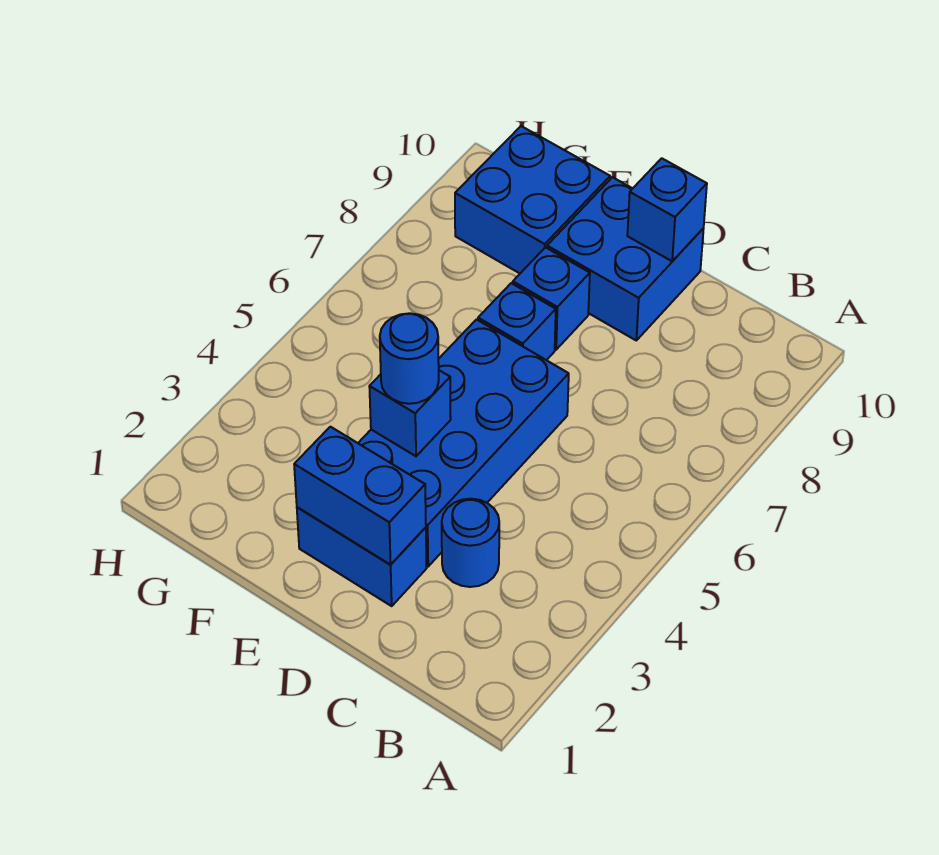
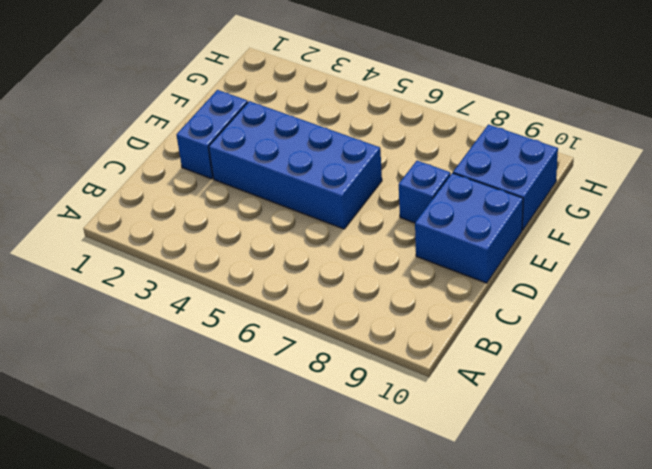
none -> blue 1x1 round brick [442,499,499,587]
none -> blue 1x1 brick [478,283,556,360]

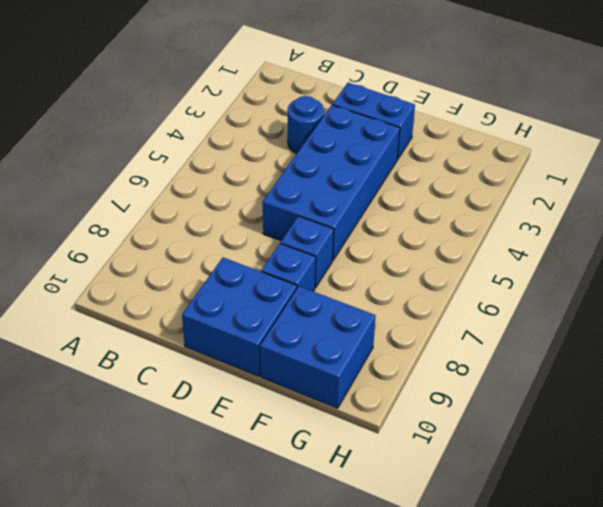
none -> blue 1x2 brick [294,427,426,565]
none -> blue 1x1 brick [627,158,707,261]

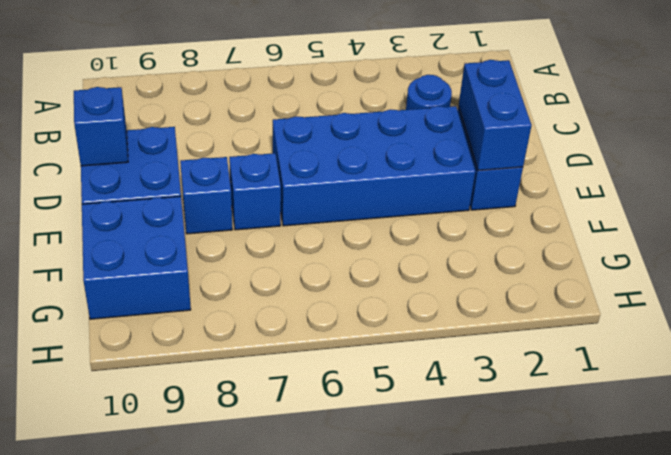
none -> blue 1x1 brick [369,370,451,456]
none -> blue 1x1 round brick [380,313,439,404]

